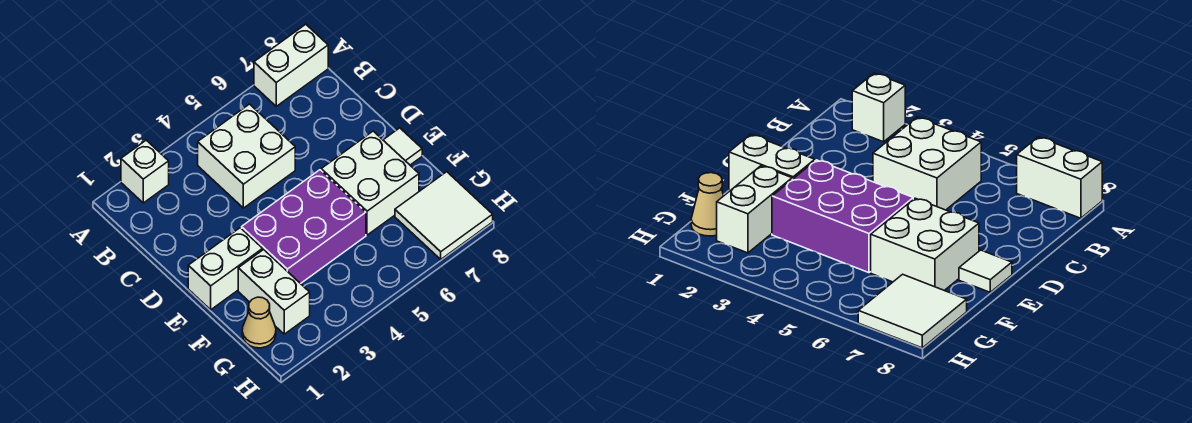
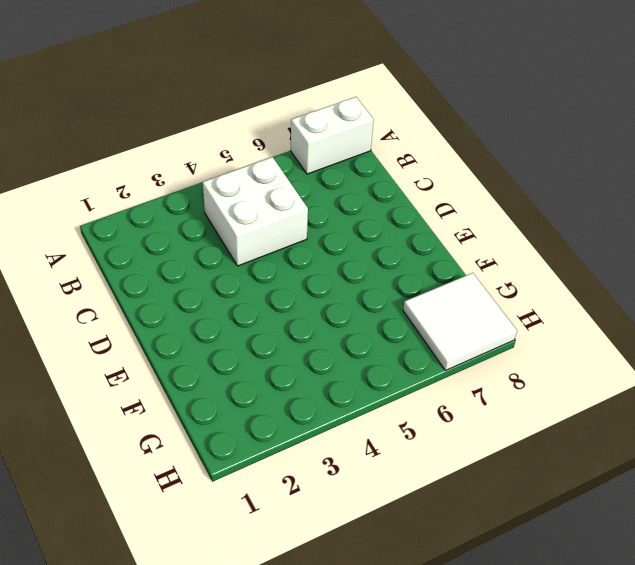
none -> white 1x1 brick [121,140,169,203]
none -> white 1x2 brick [188,228,263,310]

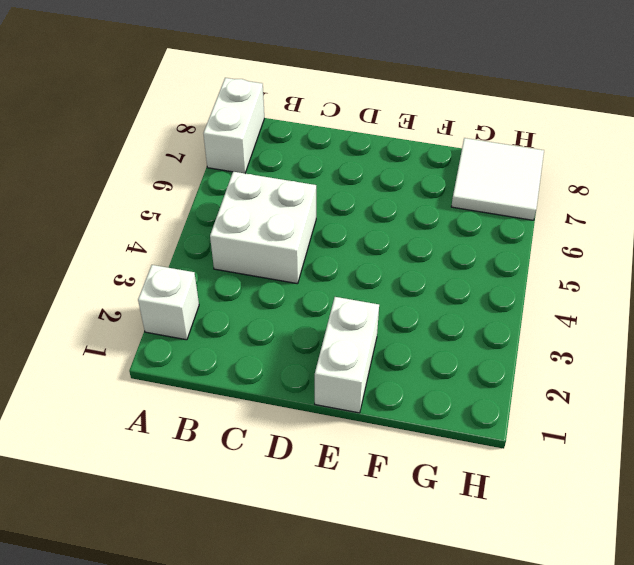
none -> purple 2x3 brick [242,170,366,284]
none -> white 2x2 brick [321,131,419,235]

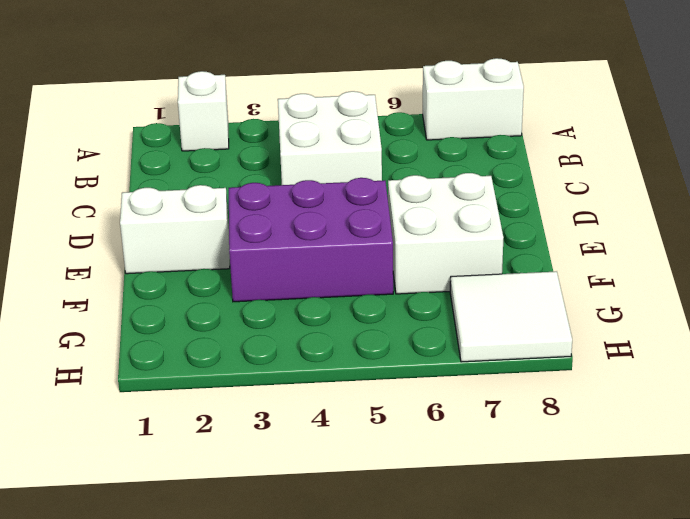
none -> white 1x1 tile [383,128,422,165]
none -> white 1x2 brick [238,250,310,334]

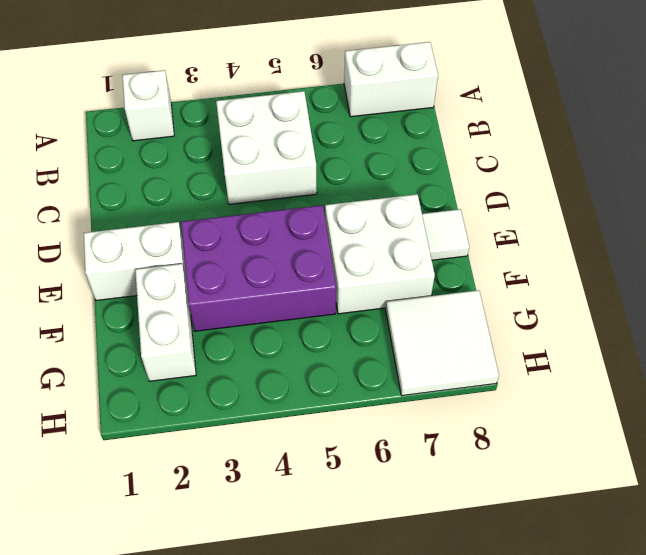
none -> tan 1x1 cone [242,297,276,348]

